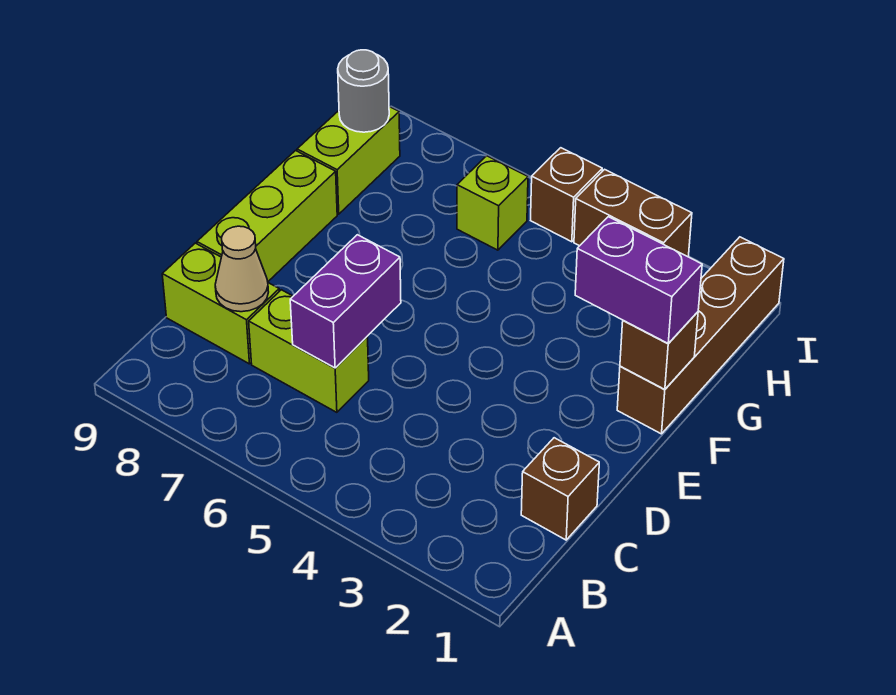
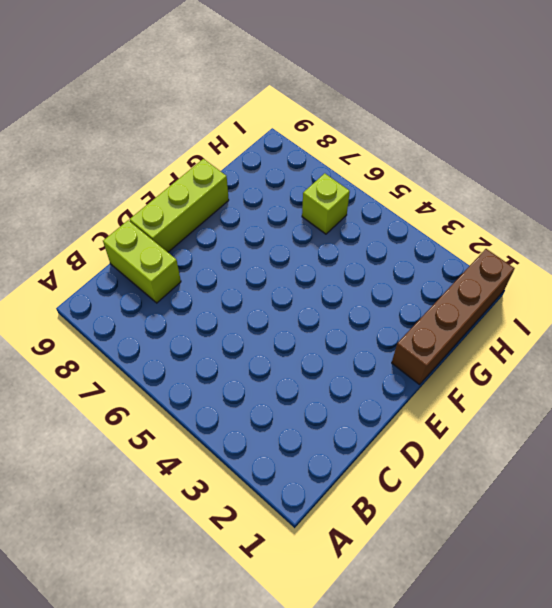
none -> brown 1x1 brick [521,438,599,540]
none -> lime 1x2 brick [249,290,369,412]
none -> lime 1x2 brick [297,107,400,214]

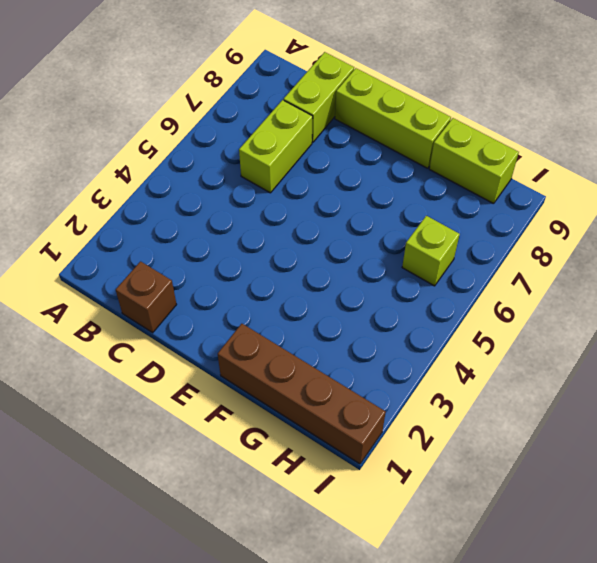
none -> brown 1x2 brick [574,169,692,257]
none -> brown 1x1 brick [531,148,602,242]
none -> purple 1x2 brick [290,235,401,368]

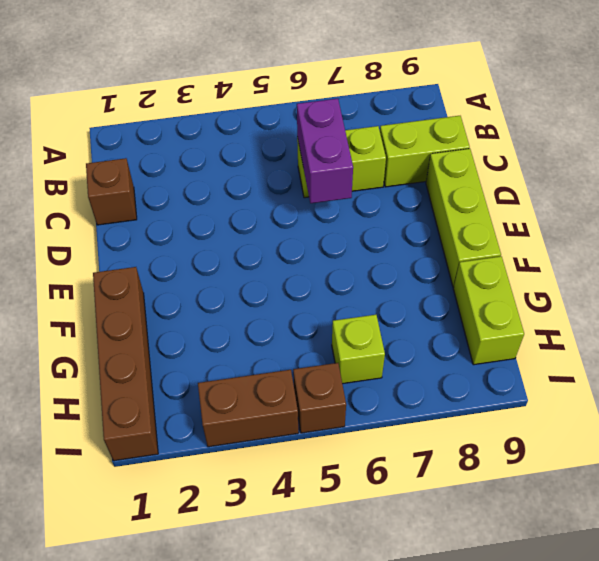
none -> tan 1x1 cone [215,226,268,312]
none -> brown 1x1 brick [620,312,698,389]
none -> grey 1x1 round brick [338,50,389,132]

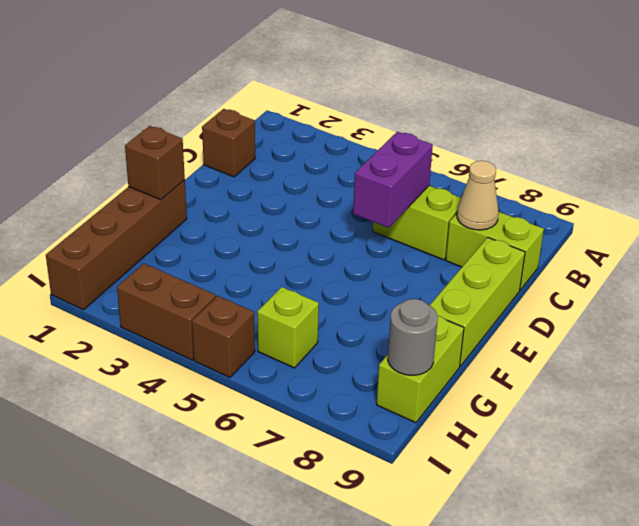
none -> purple 1x2 brick [575,217,702,344]

